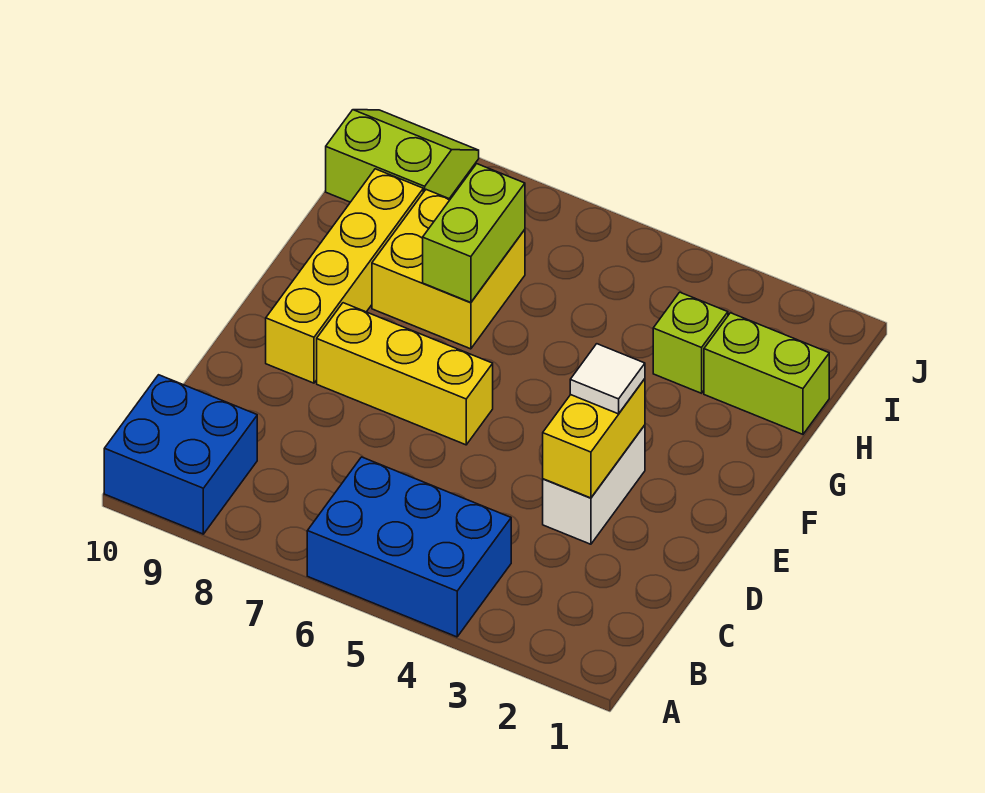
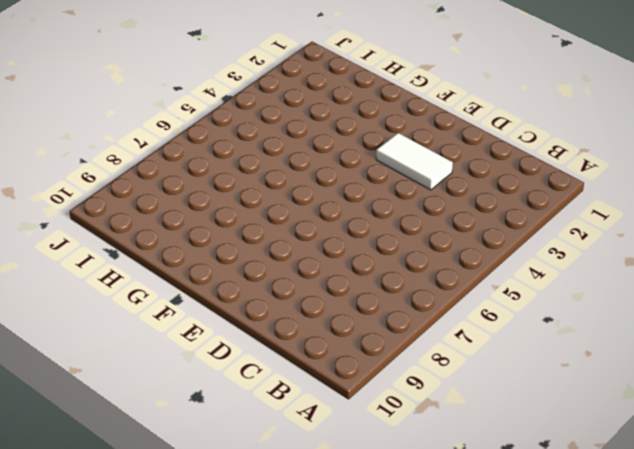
white 1x2 tile [376,133,453,190] -> white 1x2 brick [543,425,645,544]
none -> blue 2x3 brick [307,457,511,637]
none -> blue 2x2 brick [104,375,257,534]
none -> yellow 1x3 brick [317,303,493,445]

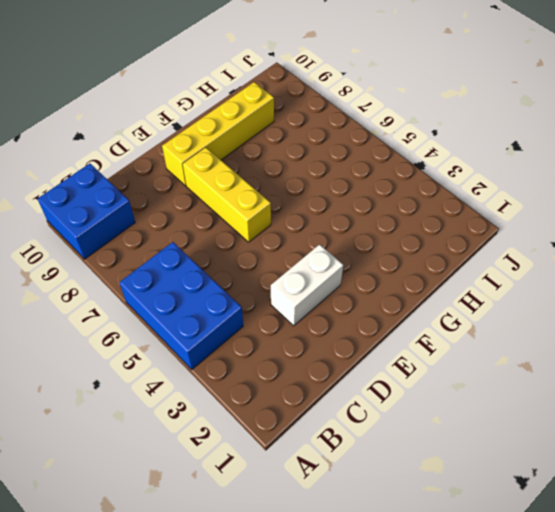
none -> yellow 2x2 brick [372,190,525,349]
none -> lime 1x2 brick [704,313,829,434]
none -> lime 1x1 brick [653,292,728,393]

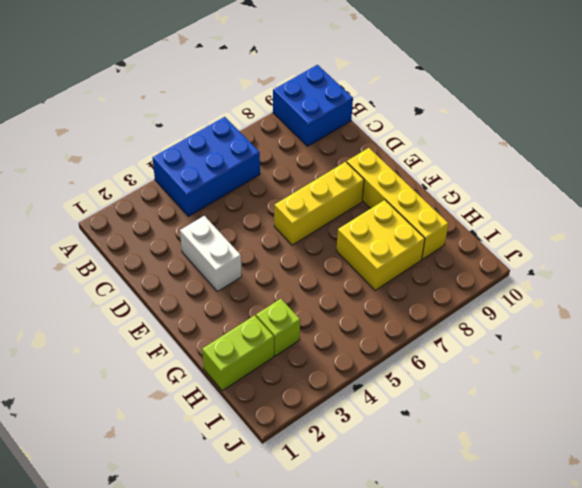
none -> lime 2x2 slope [326,110,479,202]
none -> yellow 1x2 brick [543,379,645,498]
none -> lime 1x2 brick [423,164,525,302]

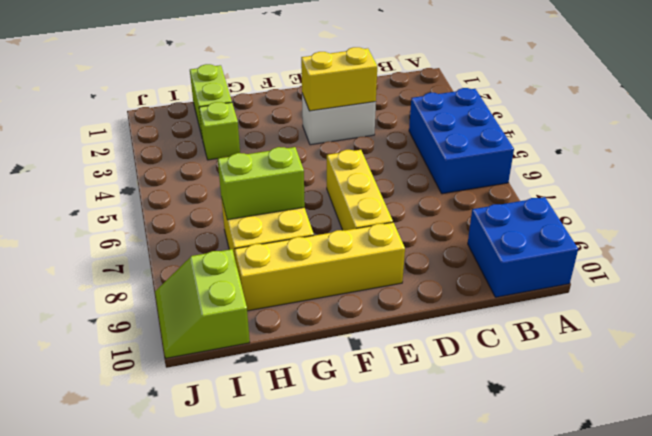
none -> white 1x1 tile [570,344,645,414]

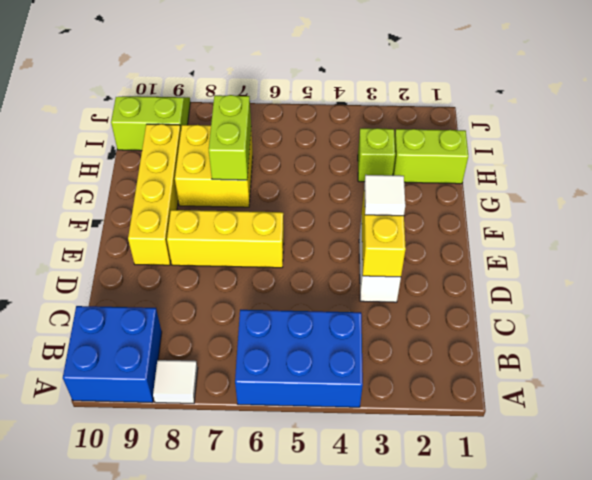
white 1x1 tile [153,360,198,403] -> none

